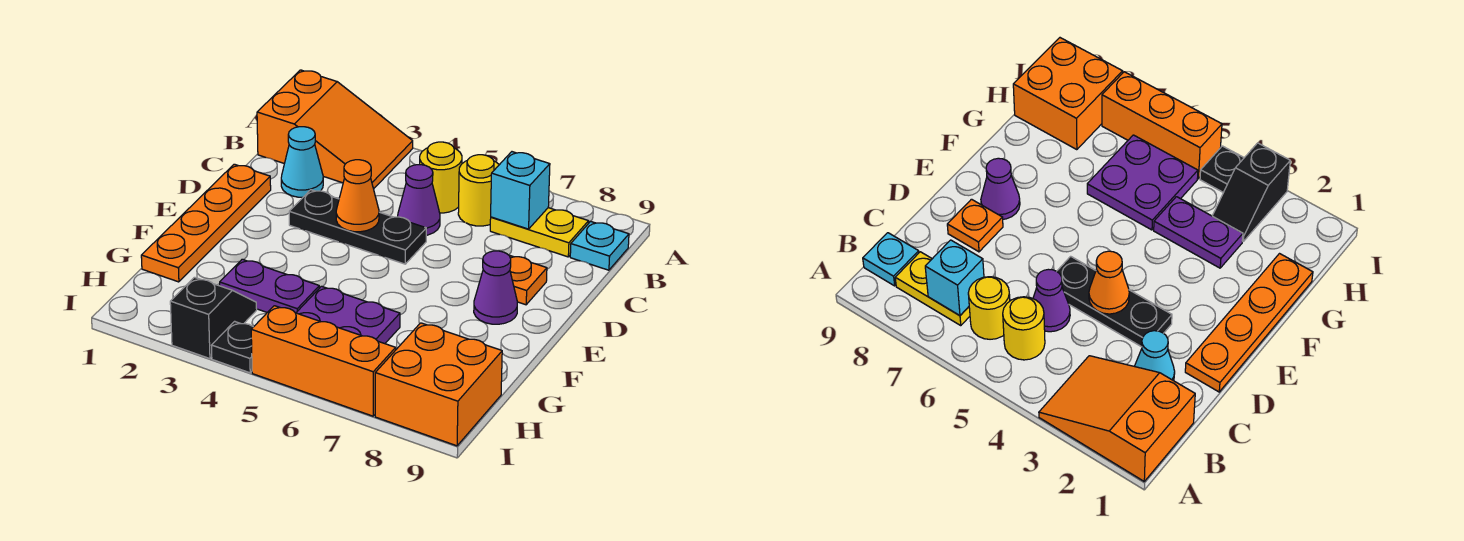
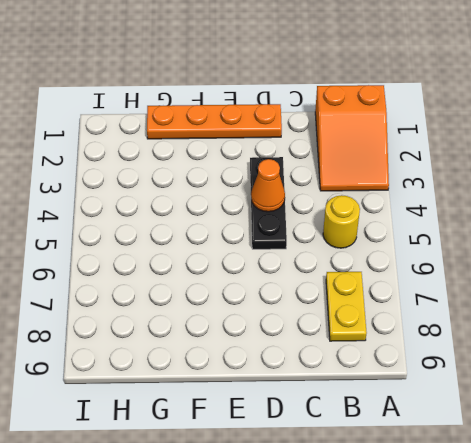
none -> yellow 1x1 round brick [458,155,499,226]
none -> cyan 1x1 plate [570,221,629,270]
none -> cyan 1x1 cone [281,127,323,197]

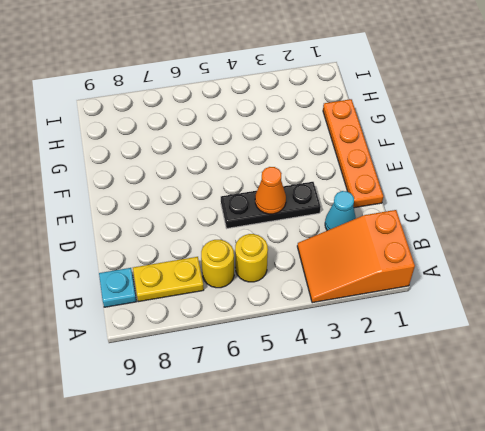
none -> purple 1x1 cone [398,165,440,235]
none -> orange 1x1 plate [509,255,547,305]
none -> purple 1x1 cone [474,251,517,324]

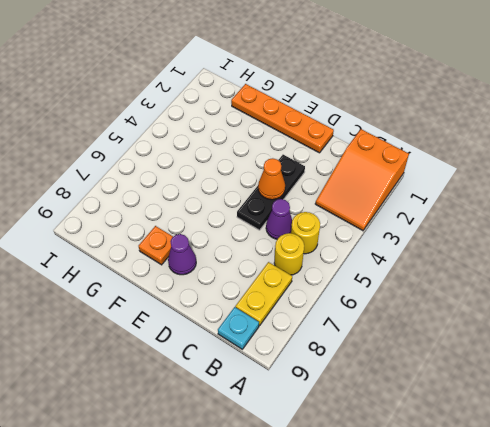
orange 1x1 plate [139,226,173,265] -> orange 1x1 plate moved to [509,255,547,305]
none -> cyan 1x1 cone [281,127,323,197]
none -> purple 1x2 plate [220,259,319,313]
none -> purple 2x2 plate [296,286,400,344]

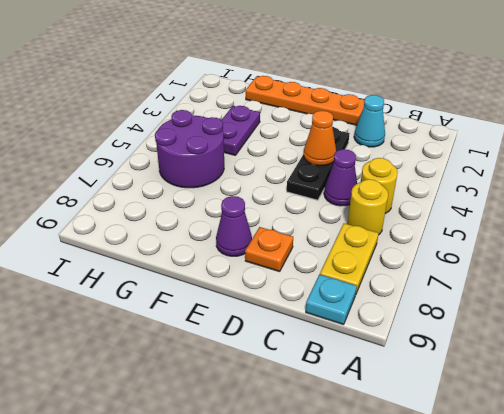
purple 2x2 round brick [155,110,224,188] -> purple 2x2 plate [296,286,400,344]
none -> orange 2x3 slope [257,70,413,189]
none -> black 1x2 slope [170,277,257,359]
none -> orange 2x2 brick [375,323,502,446]

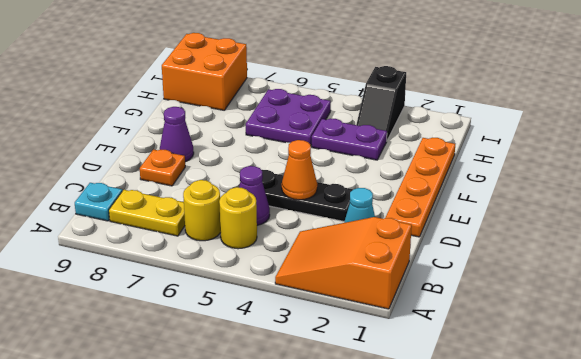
none -> black 1x1 plate [211,321,253,373]
none -> orange 1x3 brick [251,306,396,416]
none -> cyan 1x1 brick [491,152,550,229]

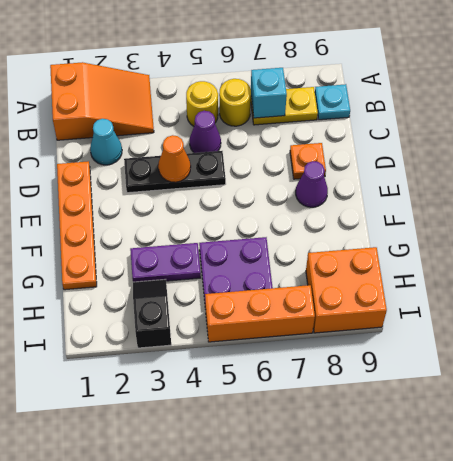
none -> black 1x1 plate [211,321,253,373]

